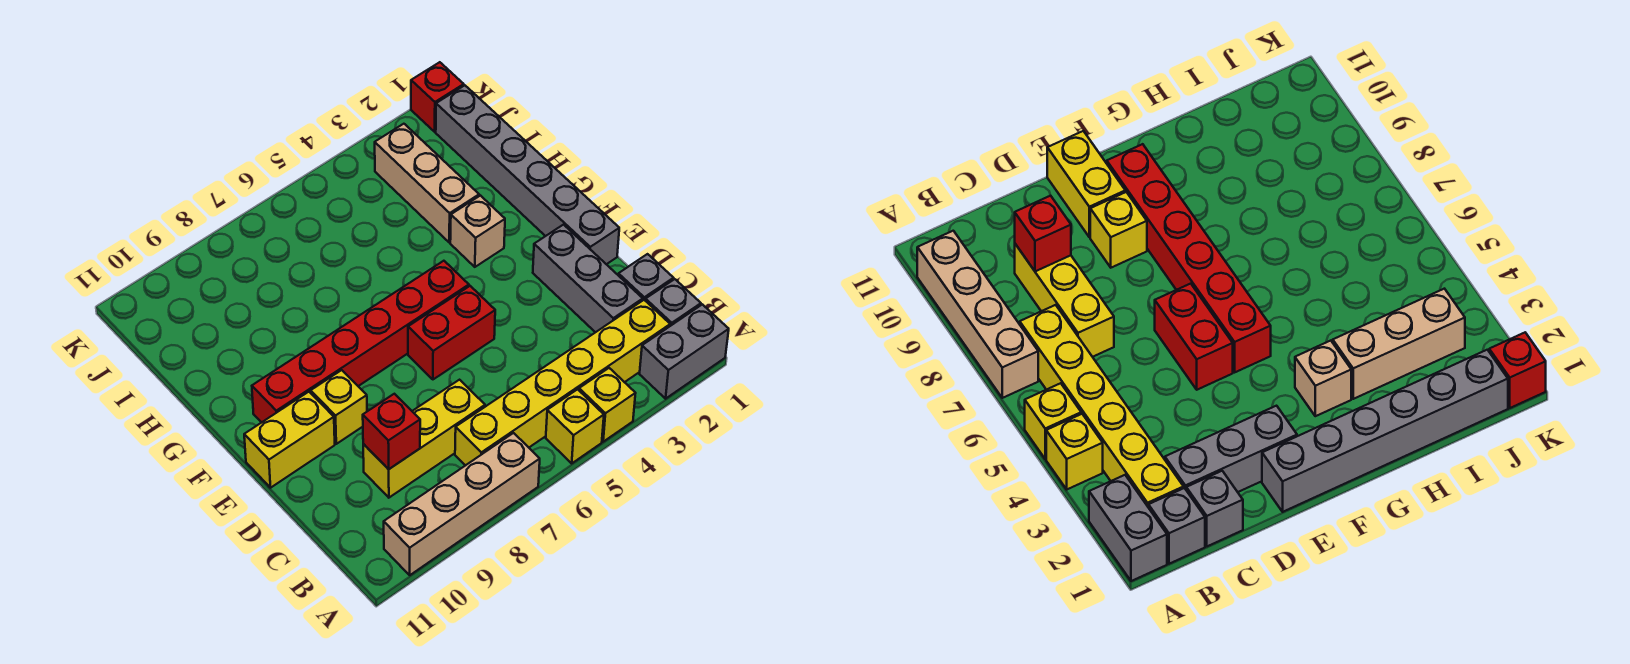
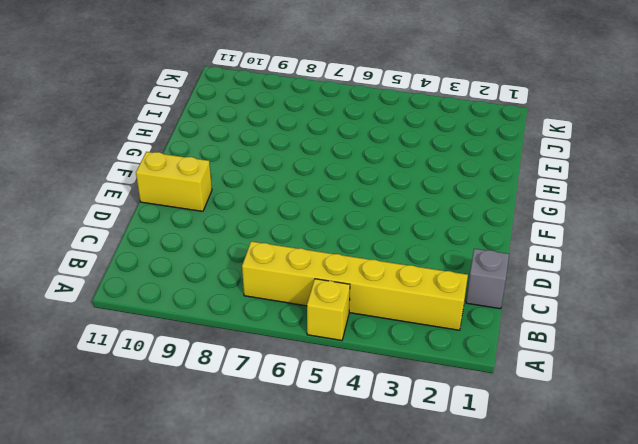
none -> grey 1x2 brick [640,304,729,399]
none -> yellow 1x1 brick [579,368,636,442]
none -> tan 1x4 brick [384,433,540,575]

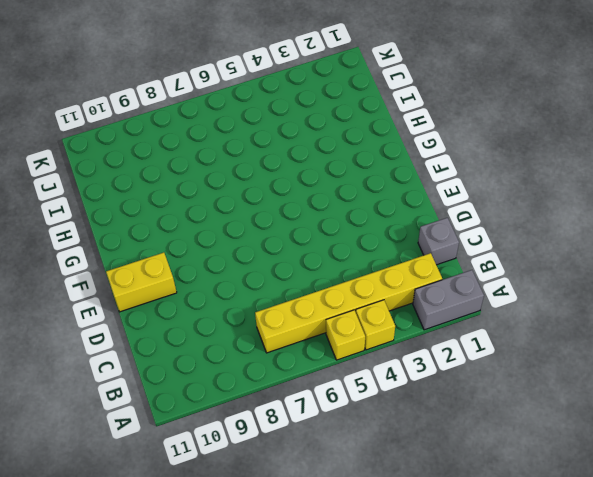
none -> tan 1x4 brick [384,433,540,575]
none -> grey 1x1 brick [645,279,701,326]
none -> grey 1x3 brick [533,225,643,332]

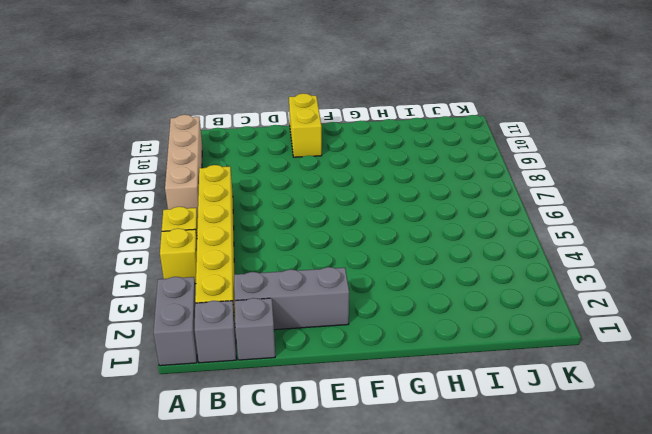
none -> yellow 1x3 brick [363,380,485,498]
none -> grey 1x6 brick [436,85,619,264]
none -> red 1x2 brick [408,286,495,379]

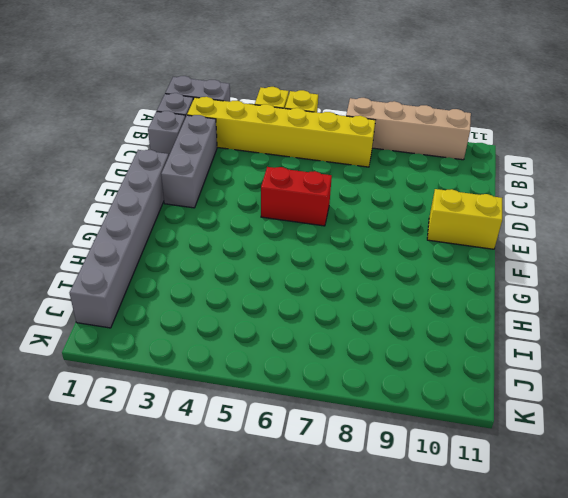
none -> yellow 1x3 brick [363,380,485,498]
none -> yellow 1x1 brick [311,370,367,444]
none -> red 1x6 brick [252,261,469,422]

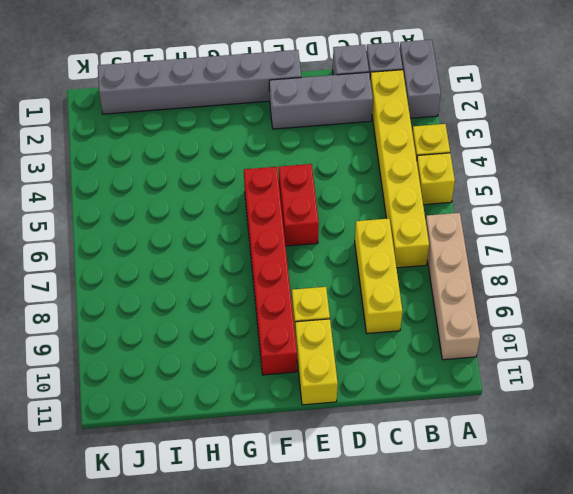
none -> tan 1x1 brick [450,196,505,267]
none -> tan 1x3 brick [375,124,479,242]
none -> red 1x1 brick [411,62,464,132]

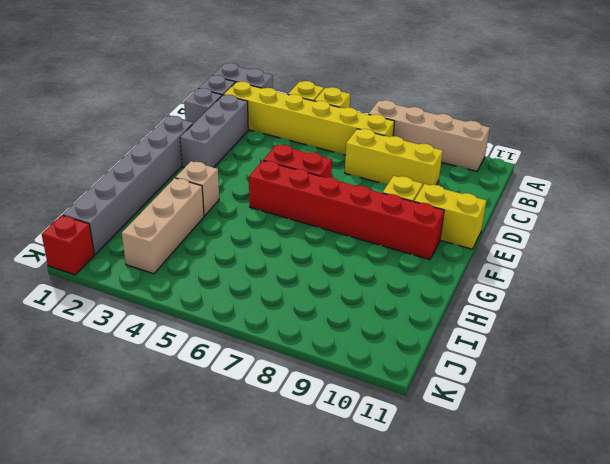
none -> red 1x1 brick [363,394,420,469]

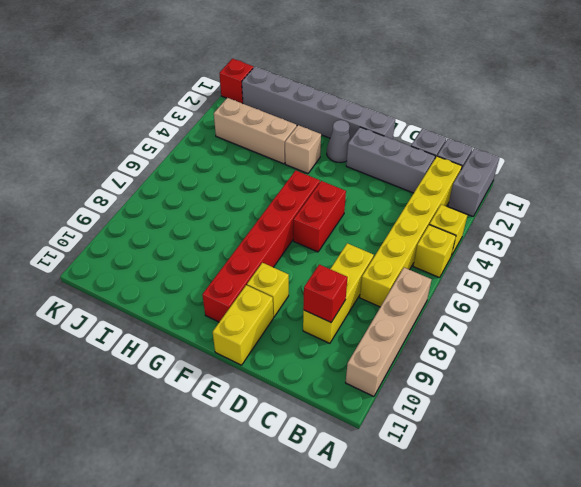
grey 1x1 cone [327,120,351,163] -> none

